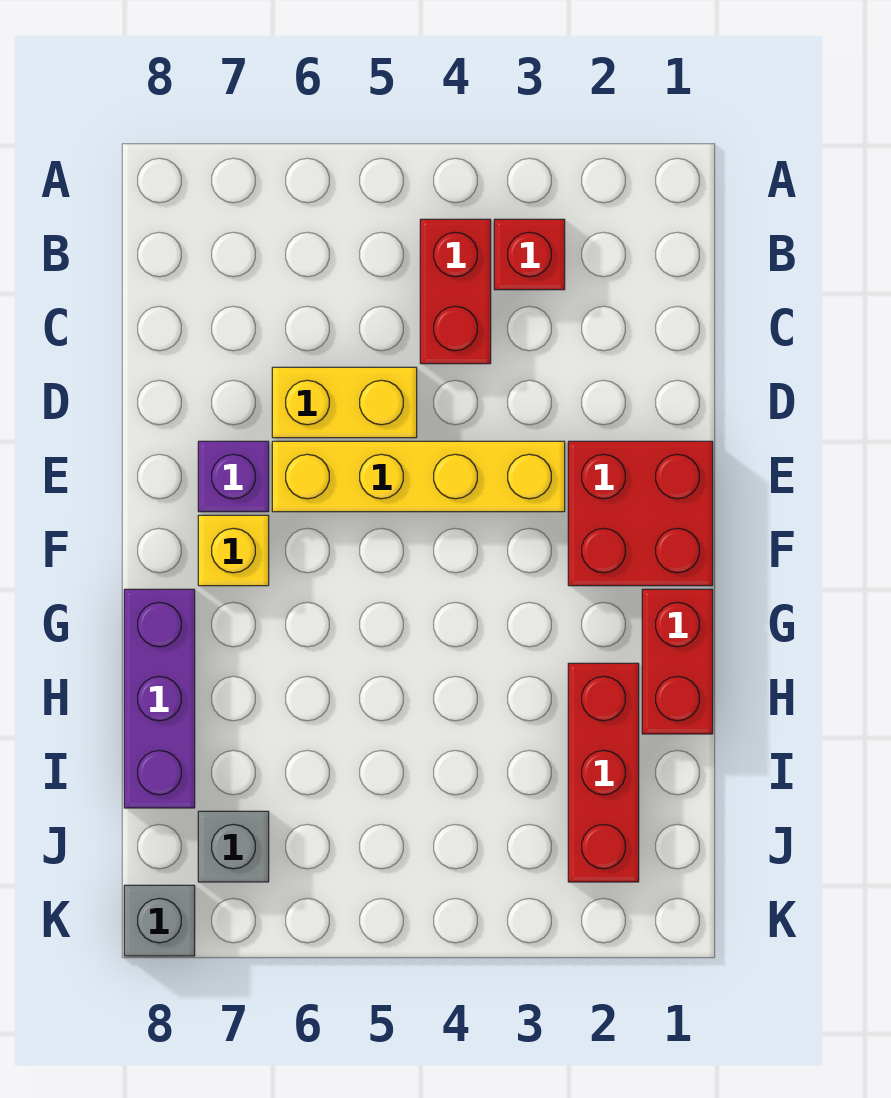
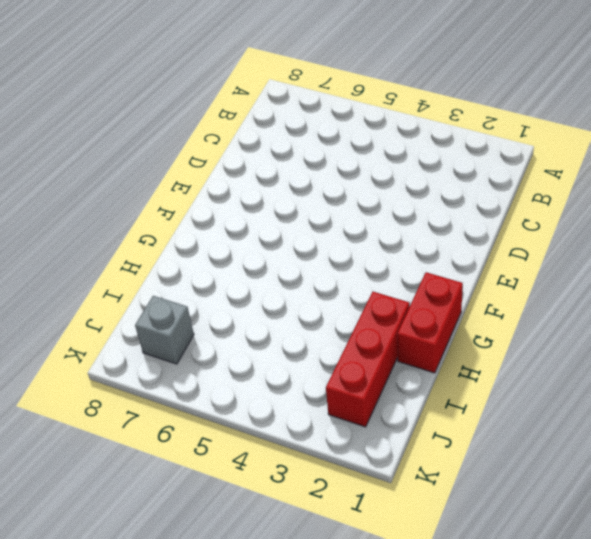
none -> red 1x1 brick [494,219,565,290]
none -> red 1x2 brick [420,219,491,364]
none -> yellow 1x2 brick [272,367,417,438]

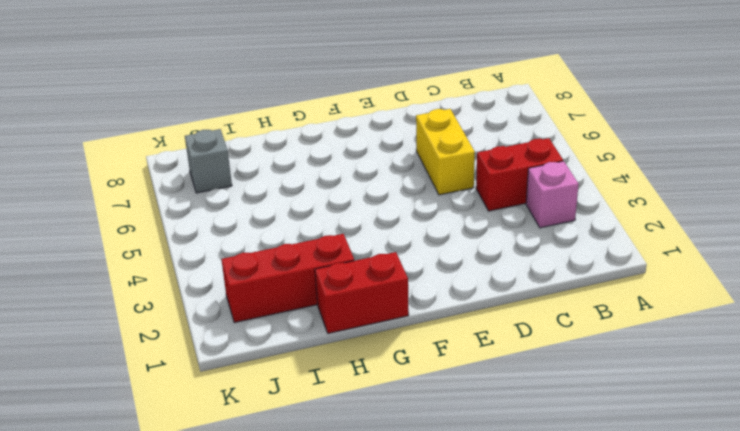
pink 1x1 brick [526,161,579,228] -> red 1x1 brick [494,219,565,290]
none -> red 2x2 brick [568,441,713,586]
none -> yellow 1x4 brick [272,441,565,512]
none -> purple 1x1 brick [198,441,269,512]

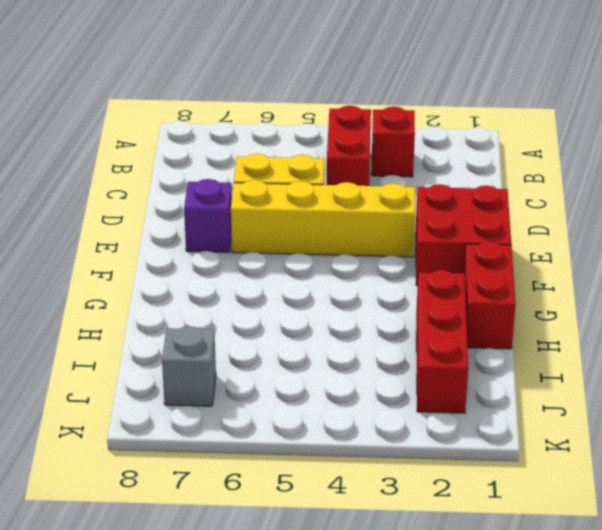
none -> yellow 1x1 brick [198,515,269,586]
none -> purple 1x3 brick [124,589,195,808]
none -> grey 1x1 brick [124,885,195,956]

